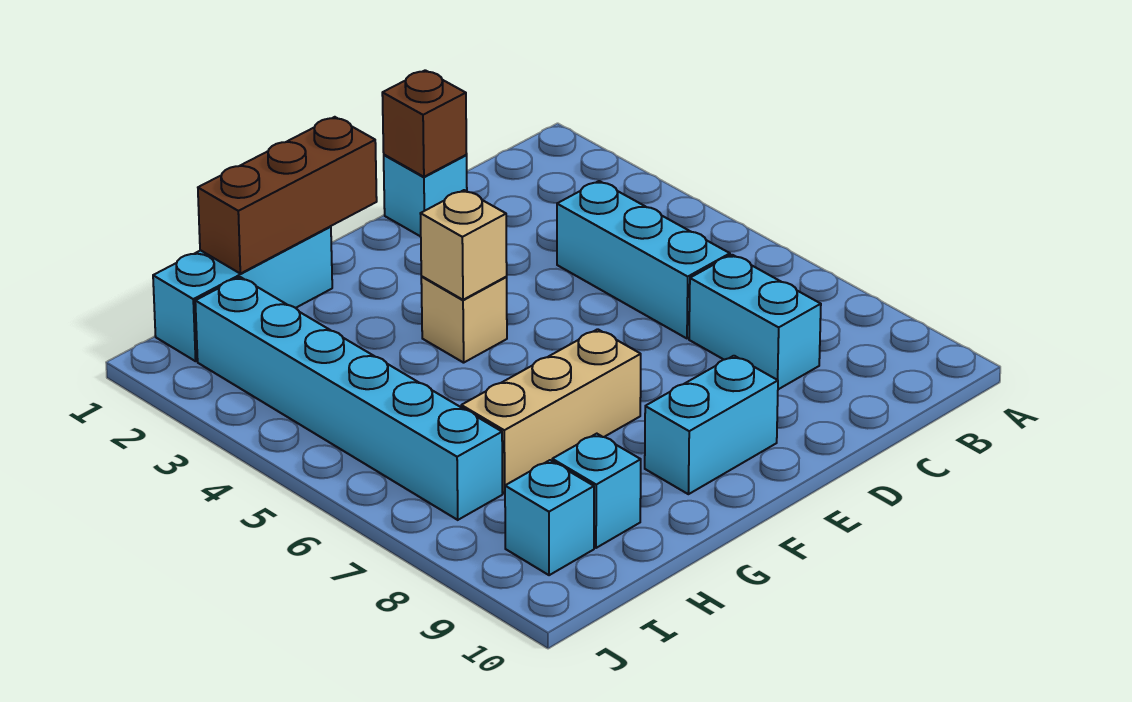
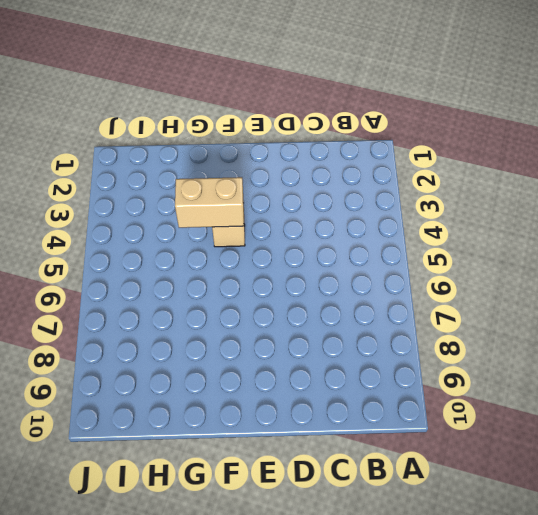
tan 1x2 brick [175,177,244,228] -> tan 1x1 brick [420,190,507,300]
none -> cyan 1x3 brick [557,181,730,338]
none -> cyan 1x2 brick [689,255,821,389]
none -> cyan 1x1 brick [384,155,467,237]

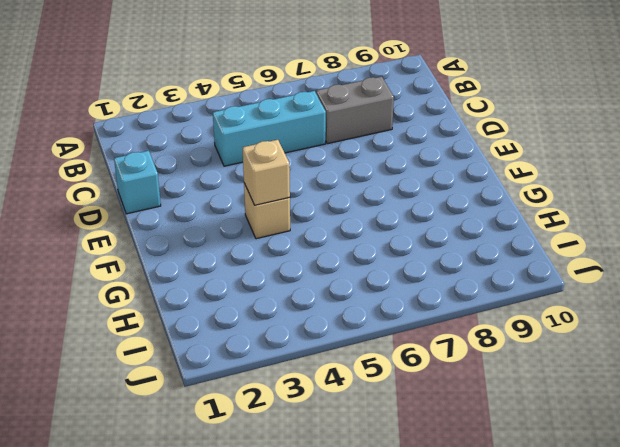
grey 1x2 brick [316,77,394,144] -> cyan 1x2 brick [689,255,821,389]
none -> cyan 1x2 brick [645,356,778,494]
none -> tan 1x3 brick [461,329,641,493]
none -> cyan 1x3 brick [153,226,332,361]

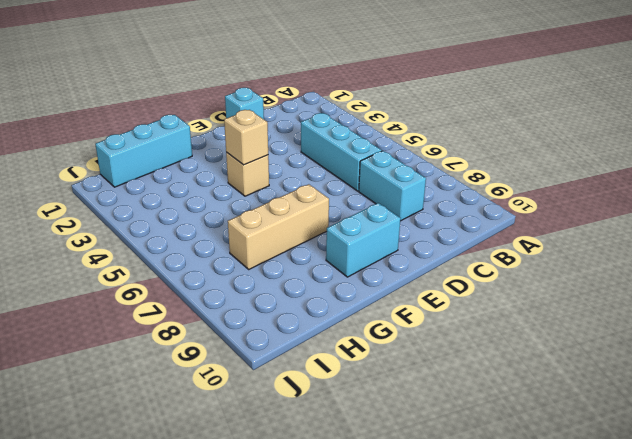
none -> cyan 1x1 brick [552,434,641,548]
none -> cyan 1x6 brick [195,277,503,520]
none -> cyan 1x1 brick [505,460,594,575]

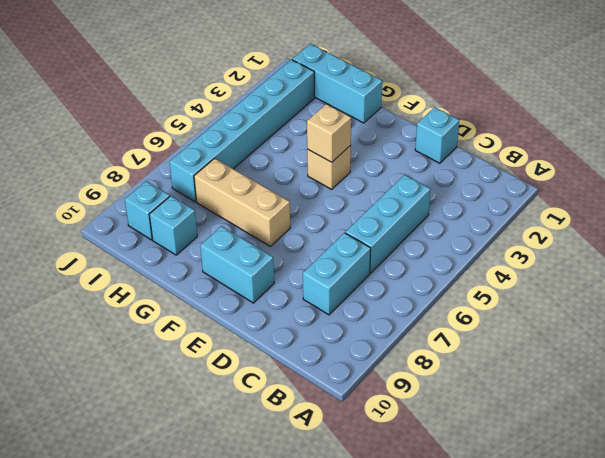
none -> brown 1x1 brick [382,70,467,177]
none -> brown 1x3 brick [198,117,377,274]

